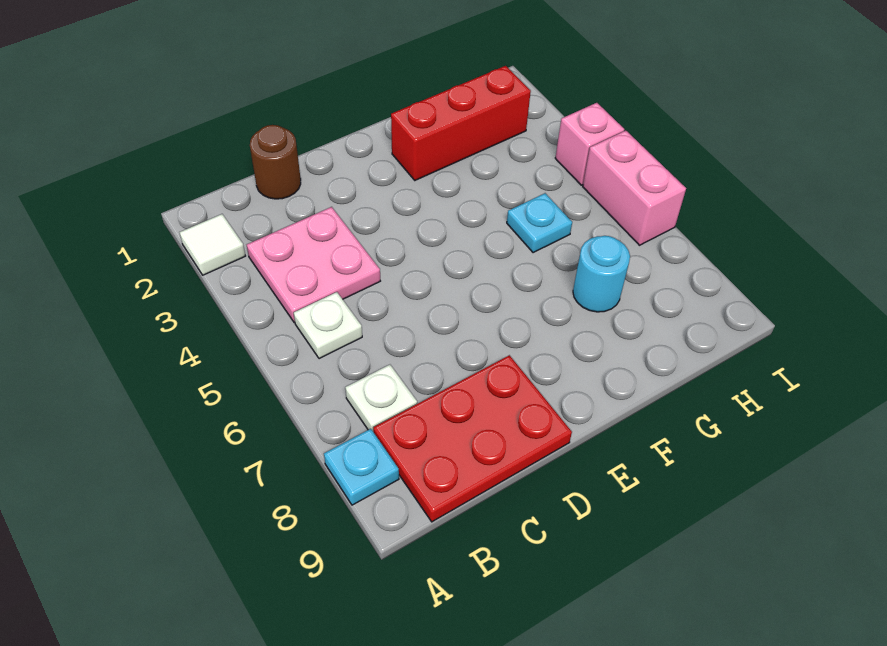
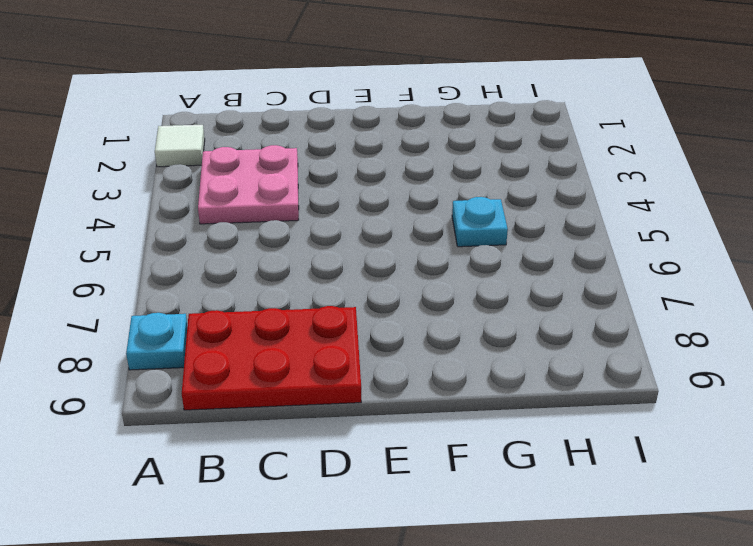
none -> white 1x1 plate [294,292,362,359]
none -> white 1x1 plate [345,365,417,431]
none -> brown 1x1 round brick [250,125,301,199]

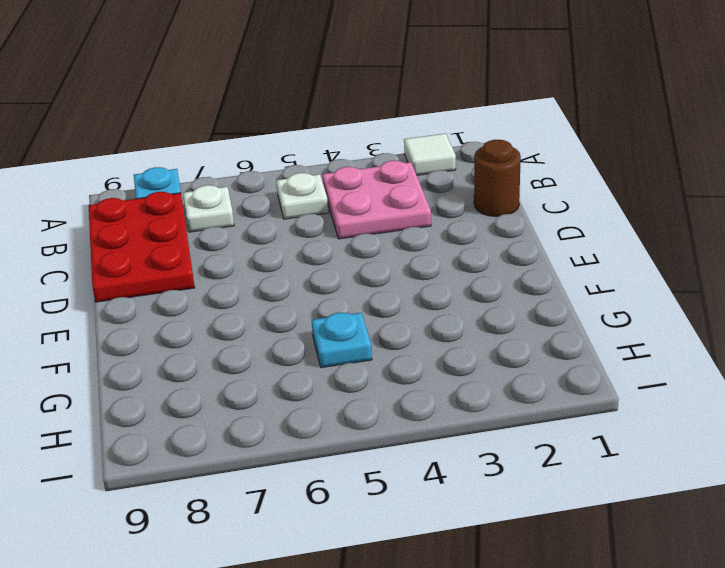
none -> red 1x3 brick [391,66,531,180]
none -> cyan 1x1 round brick [573,236,630,312]
none -> pink 1x1 brick [555,103,624,185]

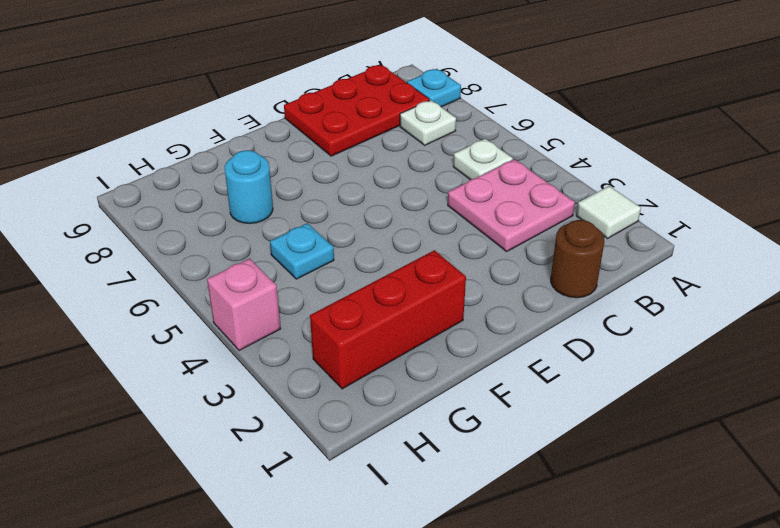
none -> pink 1x2 brick [583,131,686,245]

